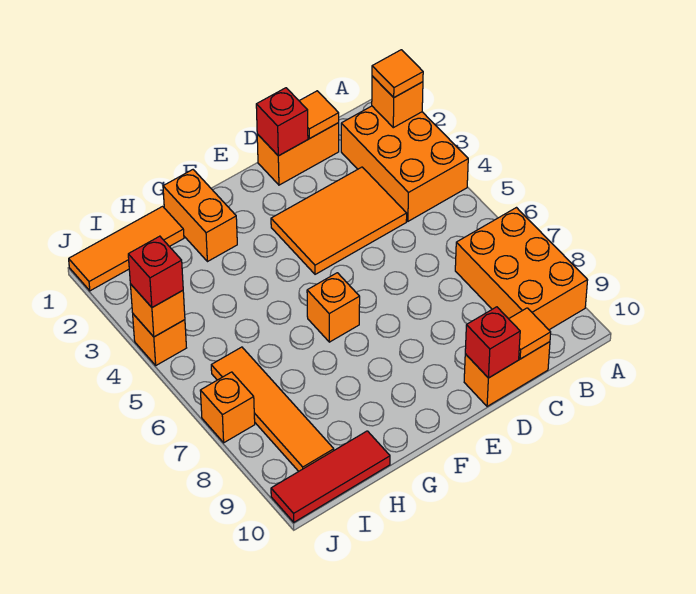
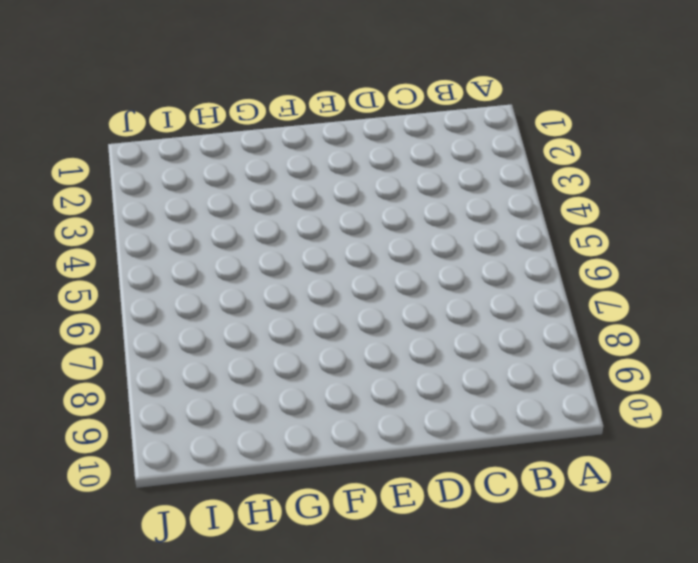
none -> orange 2x3 brick [341,106,468,221]
none -> orange 2x3 brick [455,208,588,330]
none -> orange 1x2 brick [257,123,339,185]

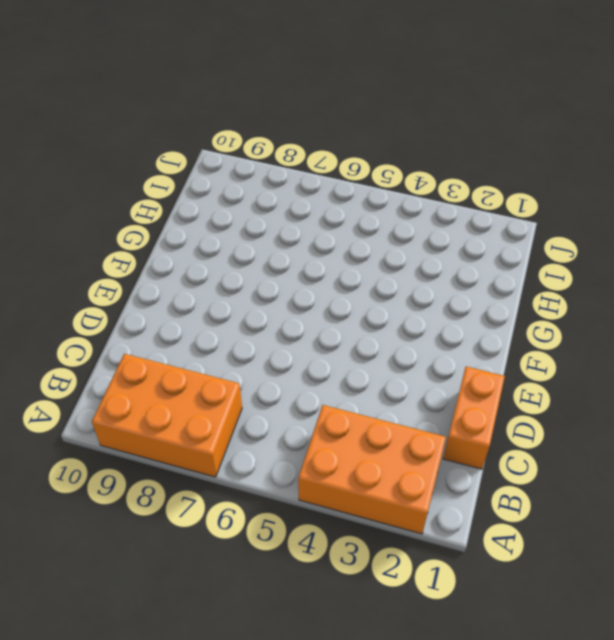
none -> orange 2x3 tile [271,167,407,274]
none -> orange 1x2 brick [464,342,550,406]
none -> orange 1x1 brick [307,273,360,342]

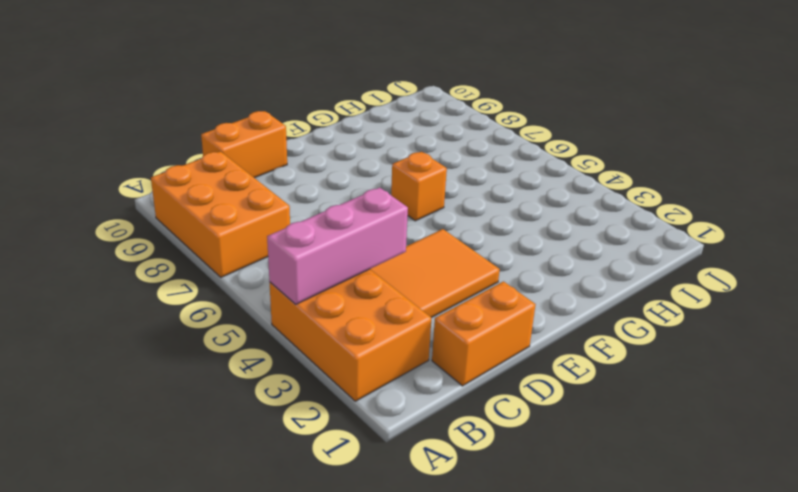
pink 1x3 brick [267,188,408,304] -> none
none -> orange 1x2 brick [163,170,237,262]
none -> orange 1x3 tile [69,206,184,291]
none -> red 1x3 tile [271,431,390,522]

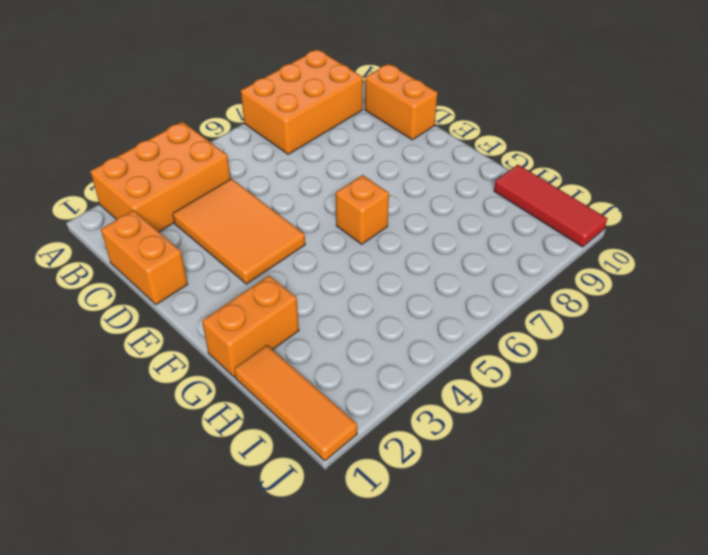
none -> orange 1x4 tile [211,347,334,471]
none -> orange 1x1 brick [133,314,186,365]
none -> orange 1x1 brick [200,372,255,443]

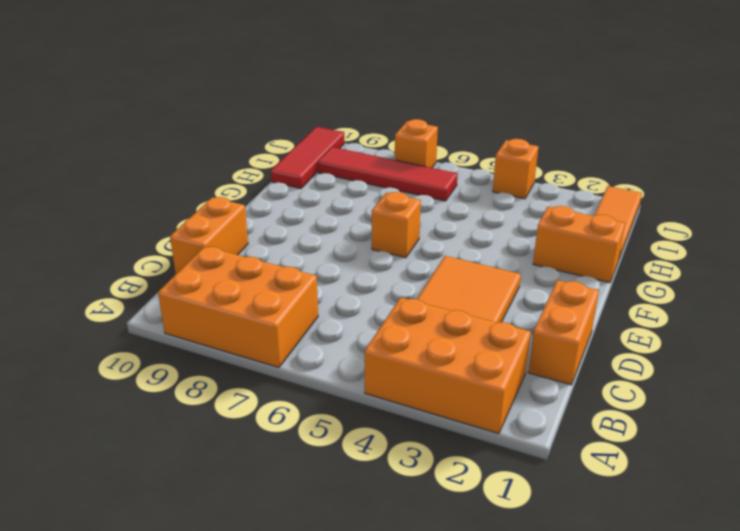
red 1x4 tile [318,147,458,201] -> orange 1x4 tile [211,347,334,471]
none -> orange 1x1 brick [372,76,423,128]
none -> orange 1x1 tile [300,91,339,138]
none -> orange 1x1 tile [509,308,551,359]

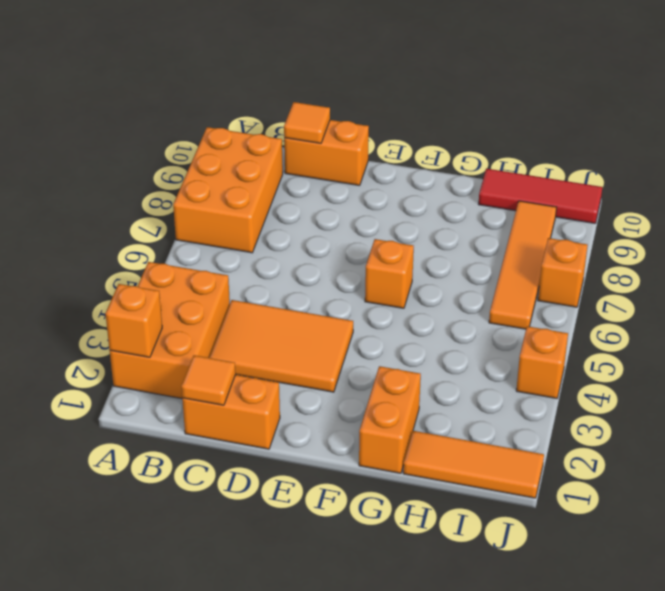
none -> red 1x1 brick [256,88,308,156]
none -> red 1x1 brick [465,307,520,378]
none -> orange 1x1 brick [130,284,185,337]

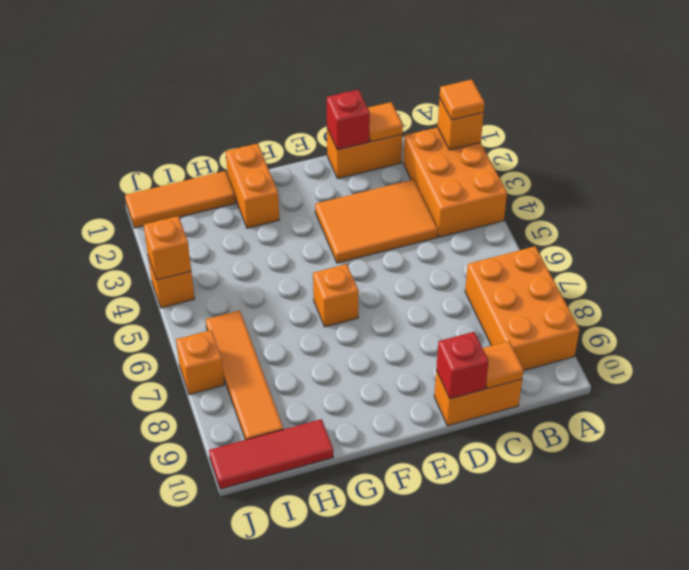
none -> red 1x1 brick [128,236,183,307]

